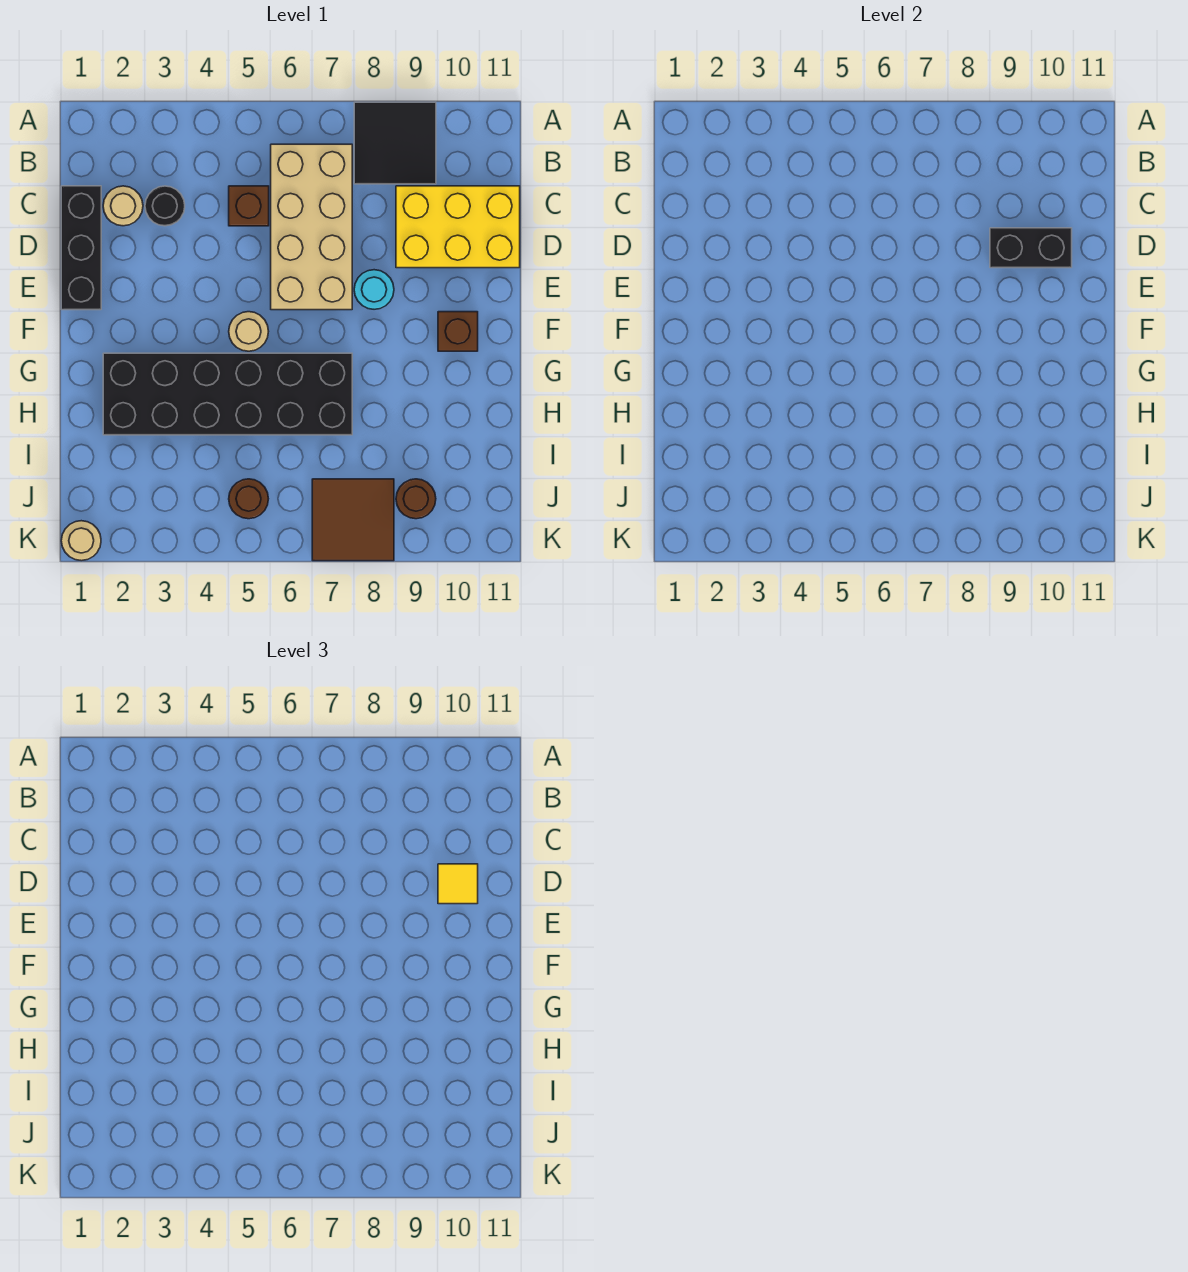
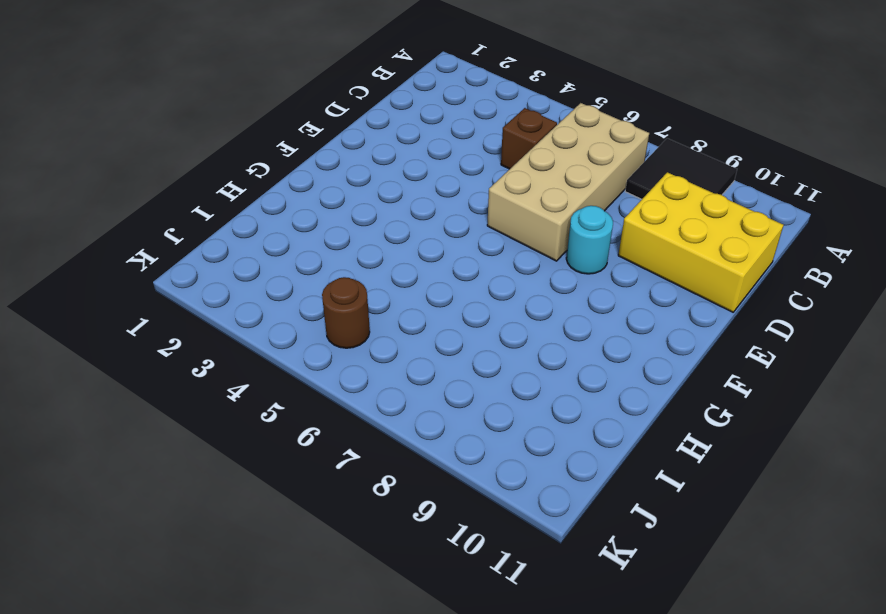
none -> black 1x3 brick [61,186,101,310]
none -> tan 1x1 round brick [103,186,143,226]
none -> black 1x1 round brick [145,186,185,226]

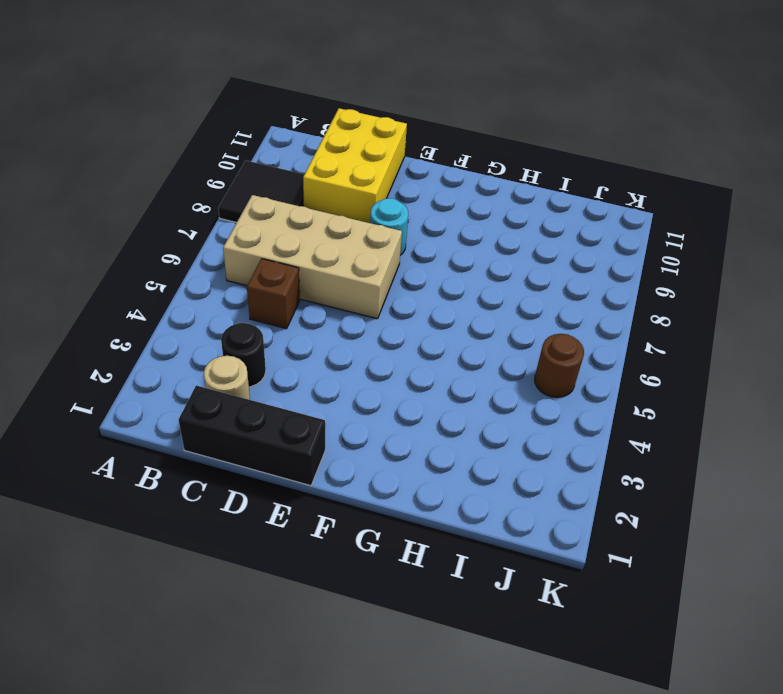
none -> tan 1x1 round brick [229,312,268,351]
none -> brown 1x1 brick [438,312,478,351]
none -> black 2x6 brick [103,353,352,435]

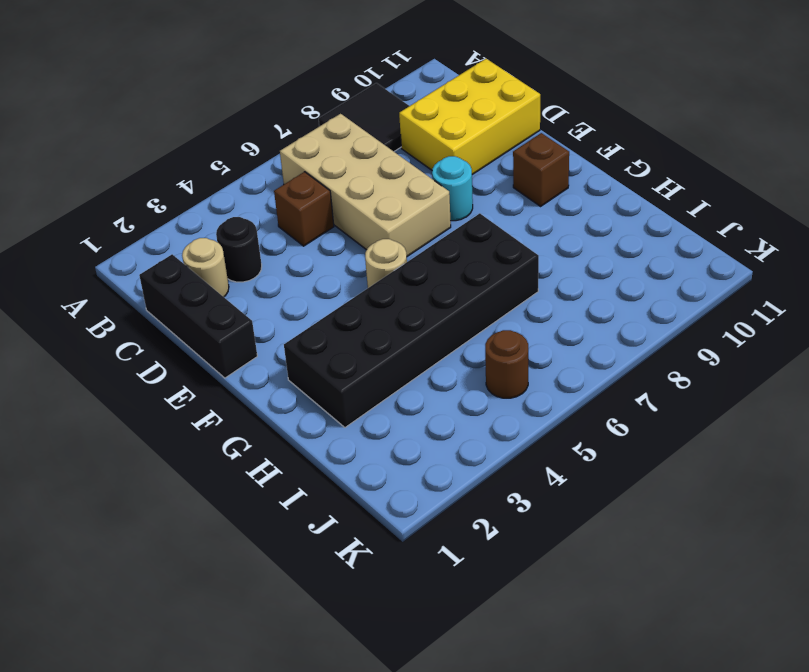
none -> brown 2x2 tile [312,479,394,561]
none -> brown 1x1 round brick [396,479,436,519]
none -> tan 1x1 round brick [61,521,101,561]

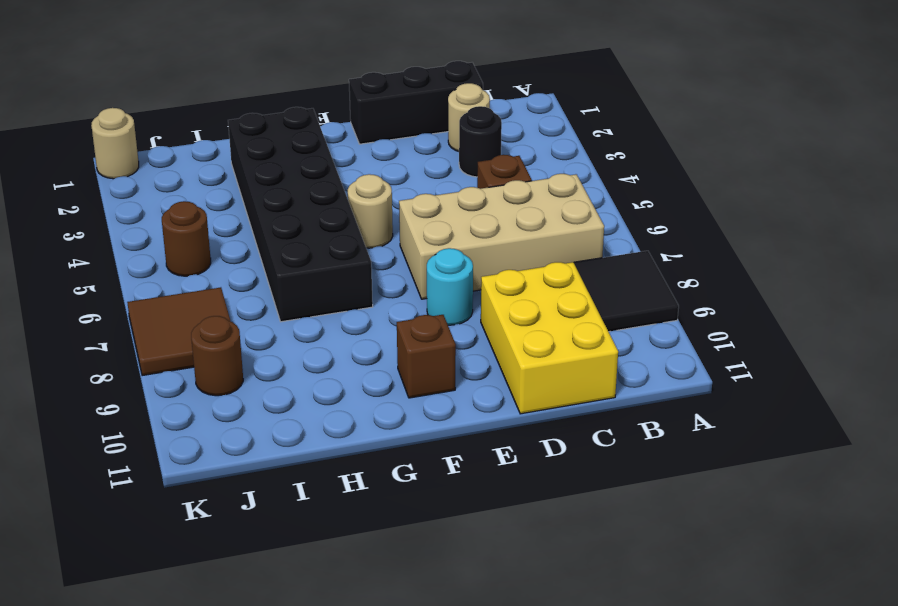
none -> black 1x2 brick [990,228,1072,268]
none -> yellow 1x1 tile [438,864,478,904]

